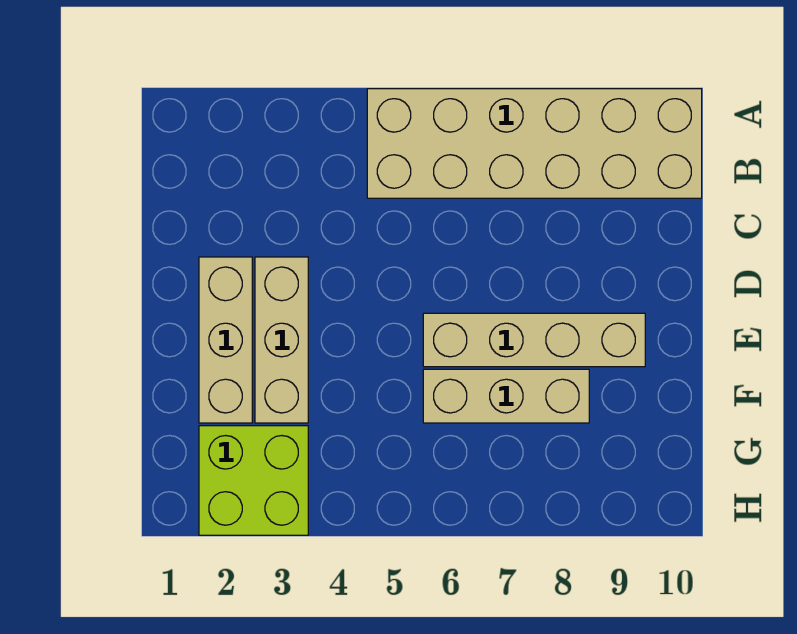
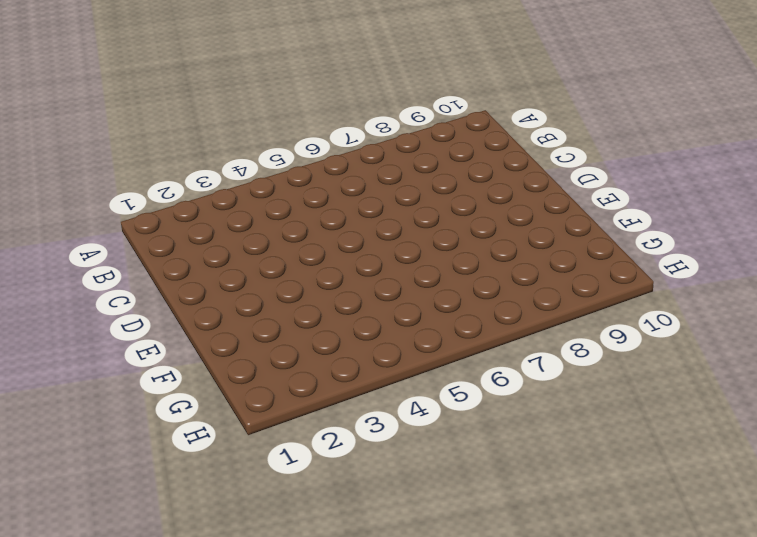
none -> tan 2x6 brick [367,89,702,198]
none -> tan 1x3 brick [199,257,252,423]

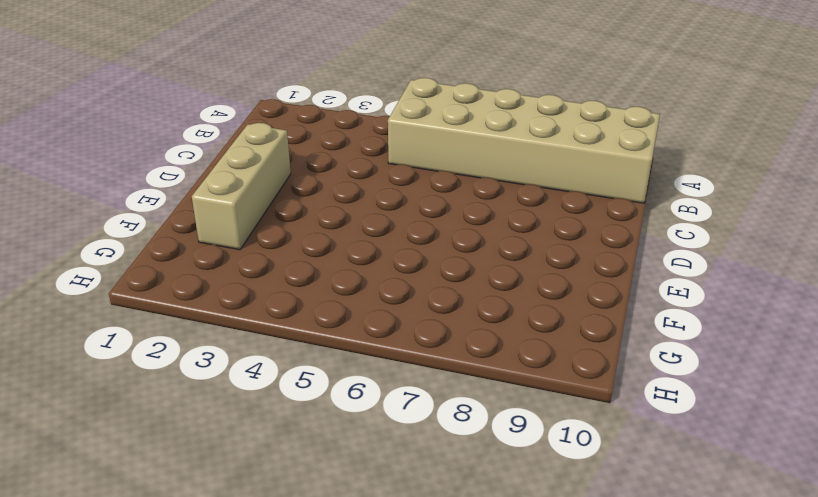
none -> tan 1x3 brick [255,257,308,423]
none -> tan 1x4 brick [423,313,645,367]

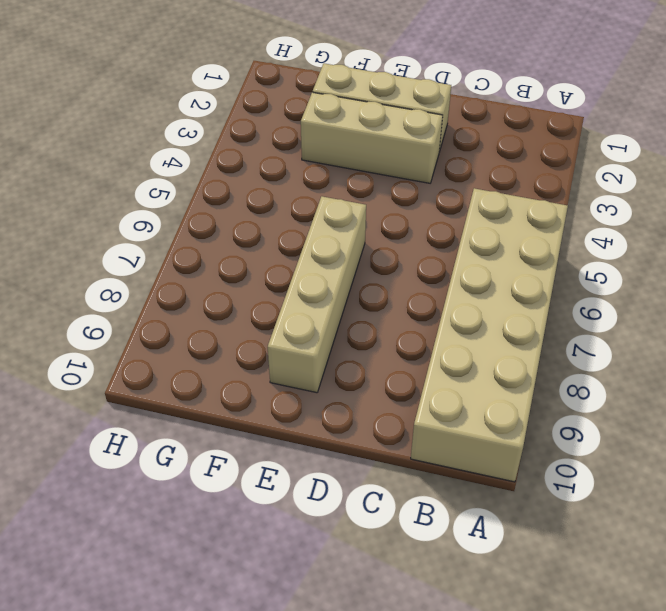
none -> tan 1x3 brick [423,369,589,423]
none -> lime 2x2 brick [199,426,308,535]

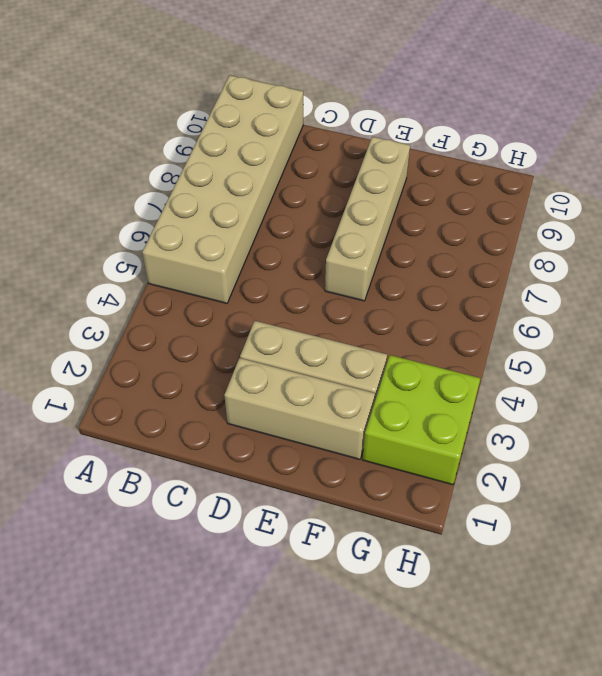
none -> tan 1x3 brick [423,369,589,423]

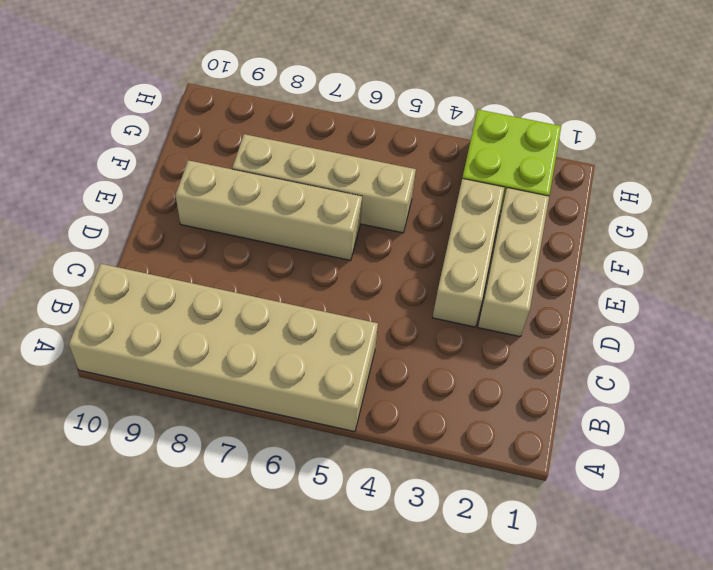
tan 1x4 brick [232,134,416,233] -> tan 1x3 brick [423,369,589,423]

